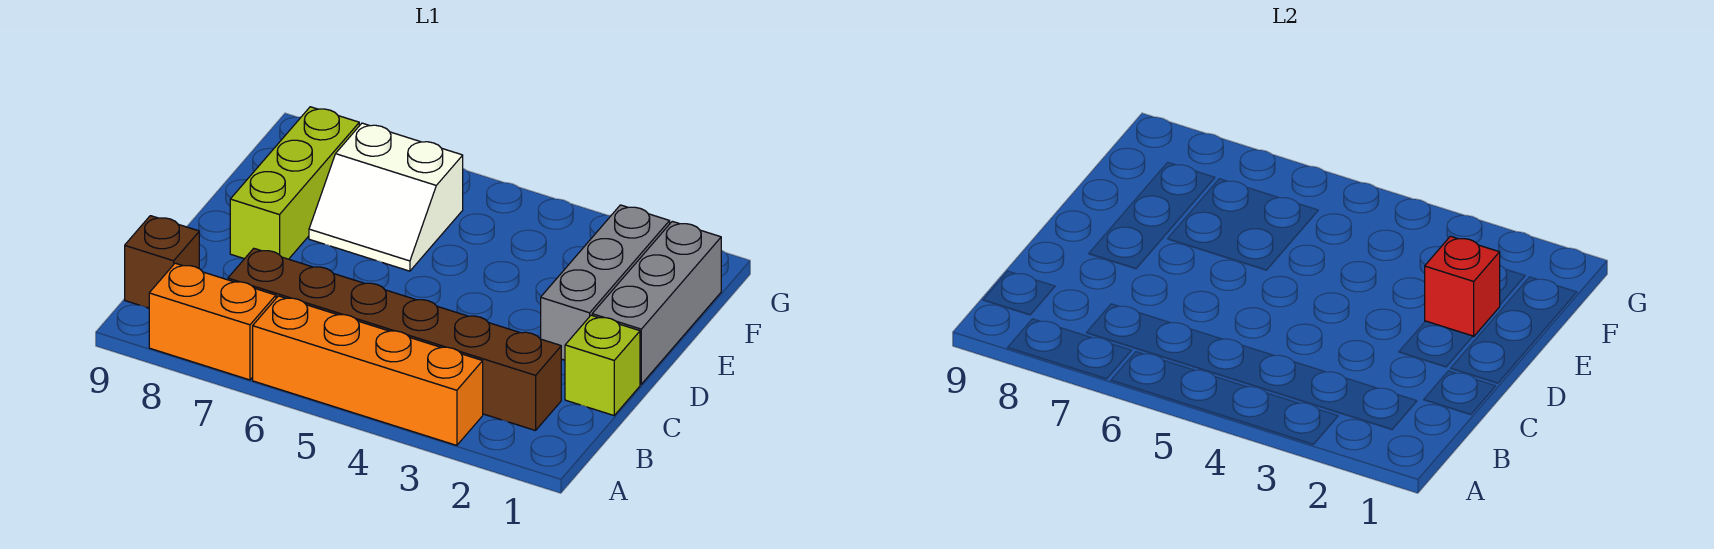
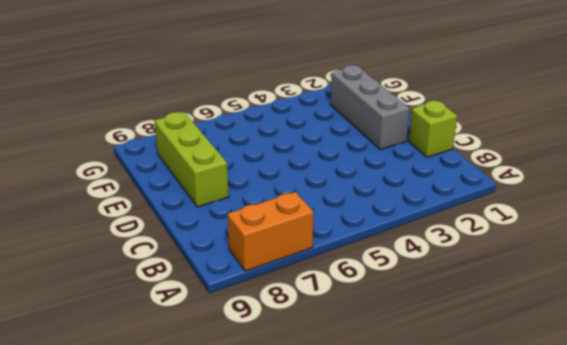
none -> orange 1x4 brick [253,296,483,445]
none -> brown 1x6 brick [228,248,561,431]

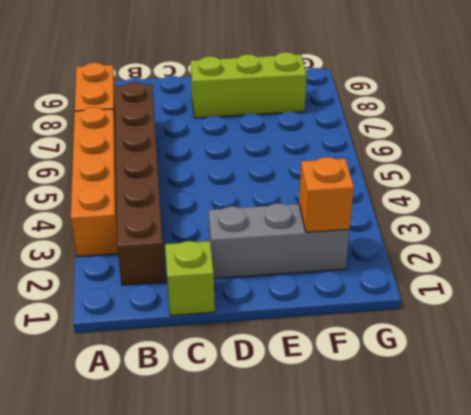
orange 1x1 brick [299,157,354,232] -> none
none -> brown 1x1 brick [125,216,199,308]
none -> grey 1x3 brick [592,221,721,384]

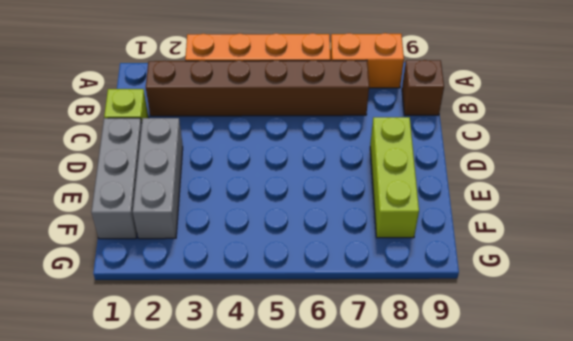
none -> white 2x2 slope [309,123,463,271]
none -> red 1x1 brick [1425,236,1500,337]

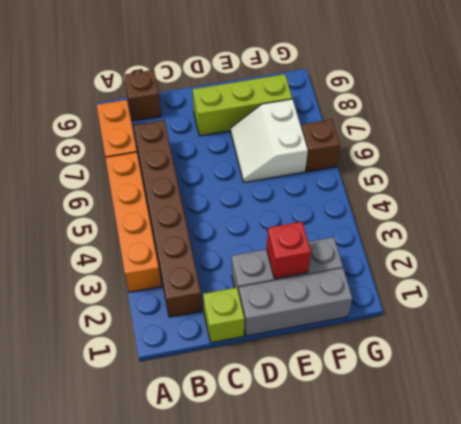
brown 1x1 brick [302,119,340,172] -> none

